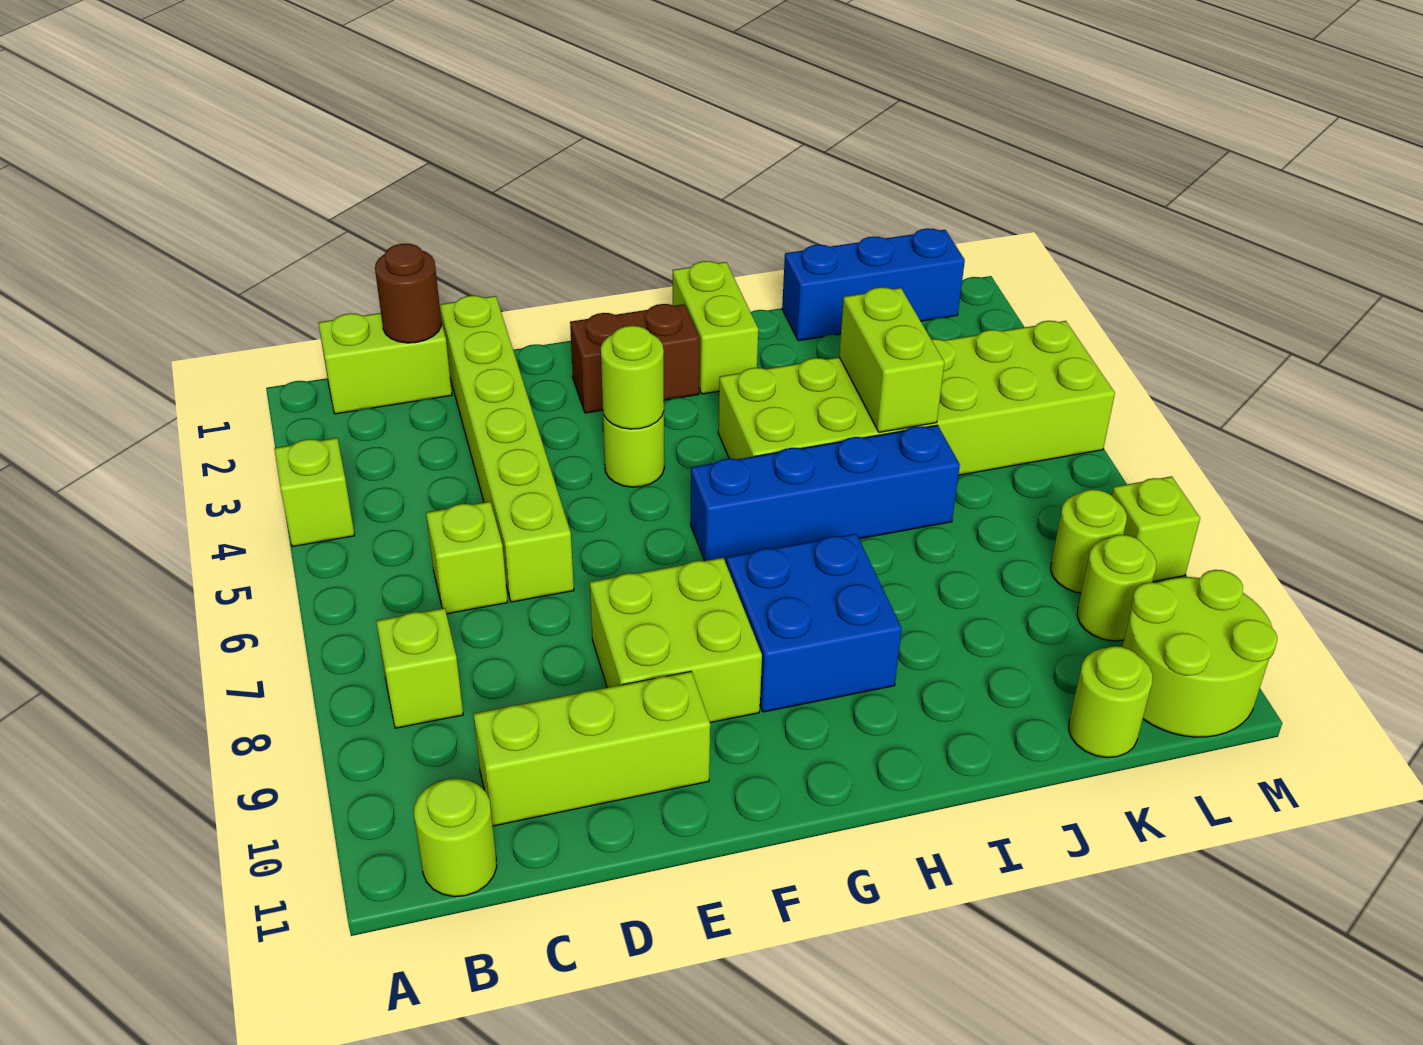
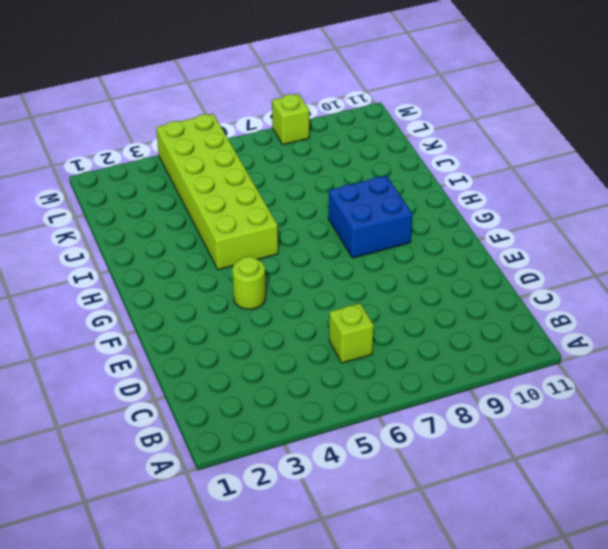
none -> lime 1x1 brick [274,438,355,547]
none -> lime 1x2 brick [318,313,452,414]
none -> lime 1x1 brick [376,608,463,728]

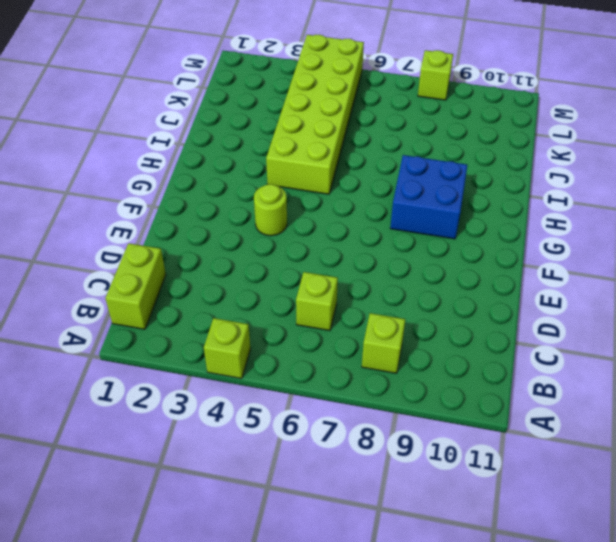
none -> lime 1x1 round brick [414,779,497,897]
none -> lime 1x3 brick [474,671,710,826]
none -> lime 1x6 brick [440,296,574,602]

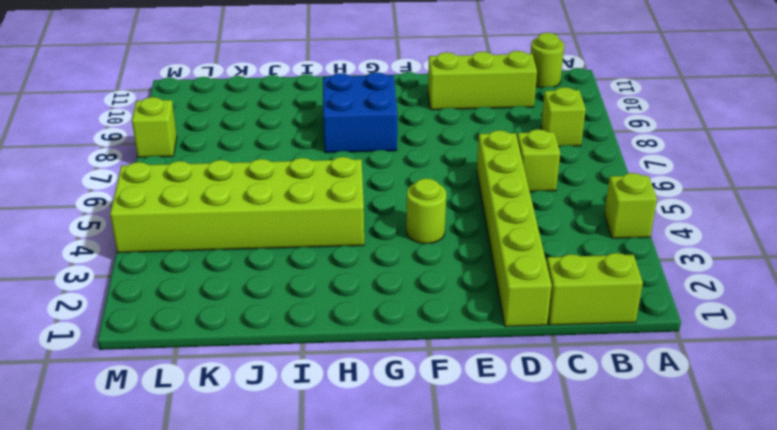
none -> lime 2x2 brick [590,558,762,723]
none -> brown 1x2 brick [570,304,700,413]
none -> blue 1x4 brick [691,425,960,563]

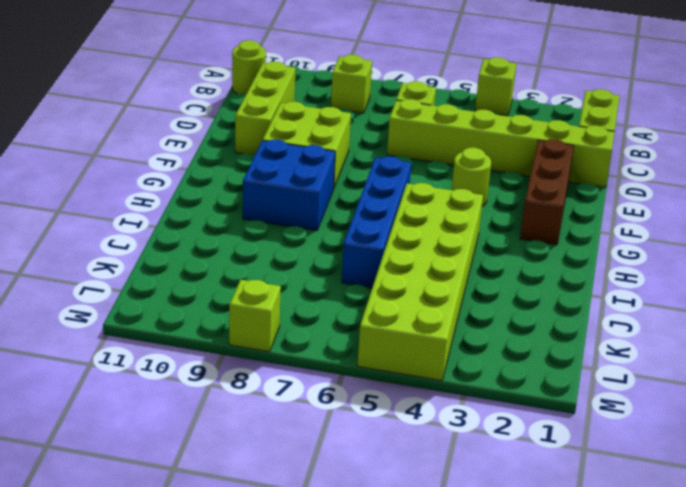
brown 1x3 brick [520,139,574,245] -> brown 1x2 brick [570,304,700,413]
none -> lime 1x2 brick [673,261,758,394]
none -> blue 1x3 brick [782,228,965,341]
none -> lime 1x1 round brick [1069,646,1153,758]

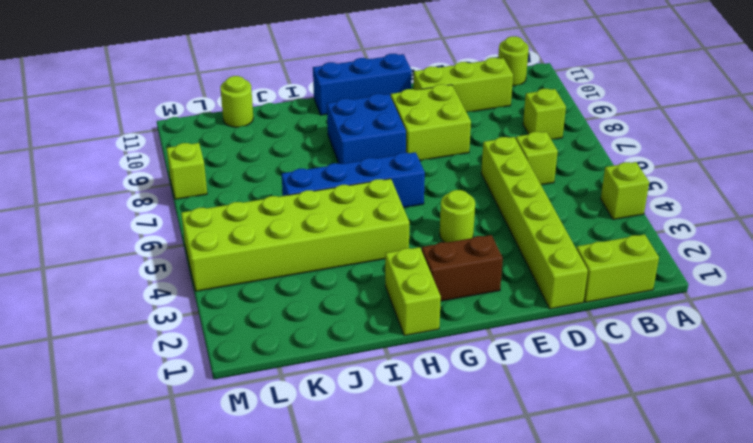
blue 1x3 brick [313,54,412,115] -> blue 1x3 brick moved to [782,228,965,341]
none -> lime 1x1 round brick [1051,489,1127,593]
none -> lime 1x1 round brick [1077,535,1156,641]
none -> lime 2x2 round brick [1122,570,1277,737]

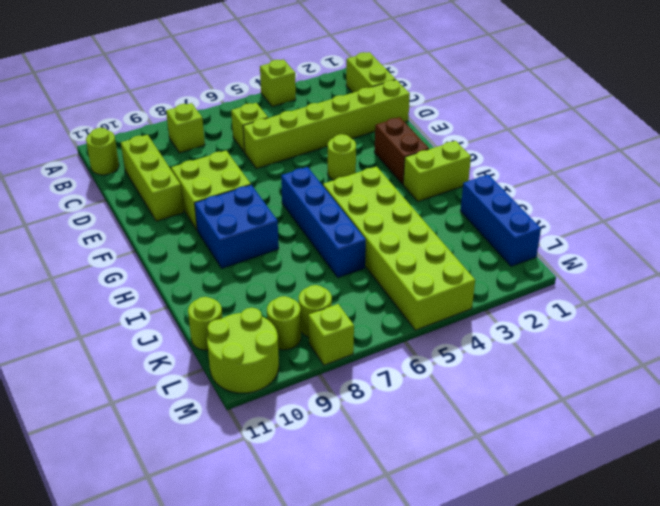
none -> brown 1x1 round brick [375,244,441,343]
none -> lime 1x1 round brick [601,326,664,429]
none -> lime 1x2 brick [839,287,944,432]

